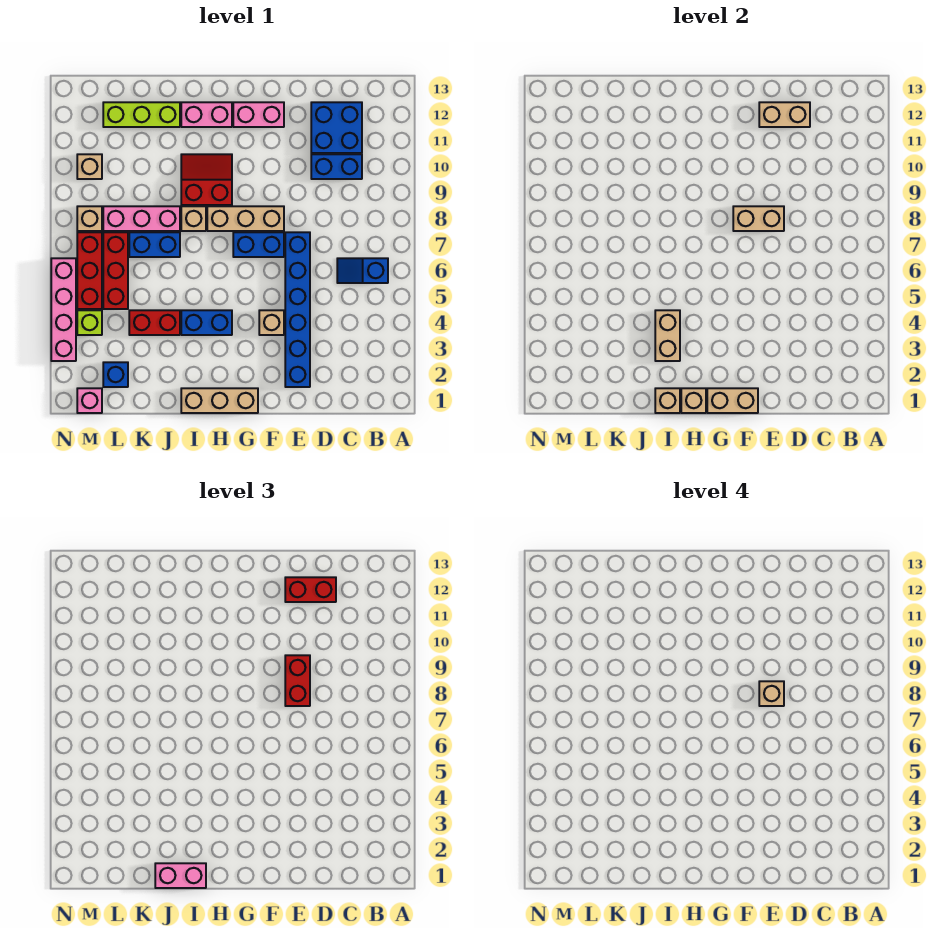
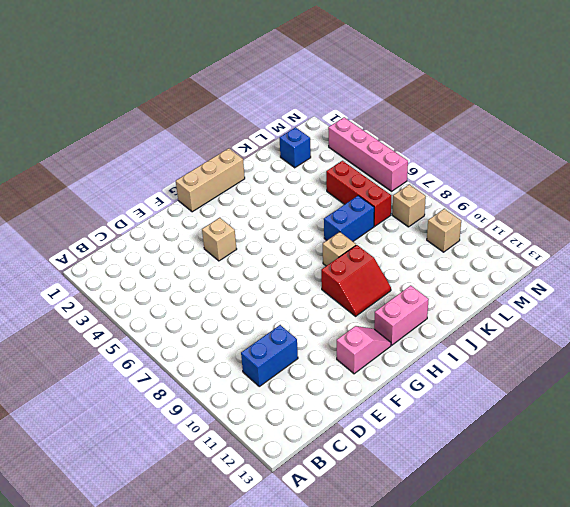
pink 1x2 slope [337,326,391,374] -> pink 1x2 brick [233,102,284,127]
none -> blue 1x2 slope [337,258,388,283]
none -> blue 2x2 brick [311,102,362,153]
none -> blue 1x6 brick [285,232,310,387]
none -> blue 1x2 brick [233,232,284,257]

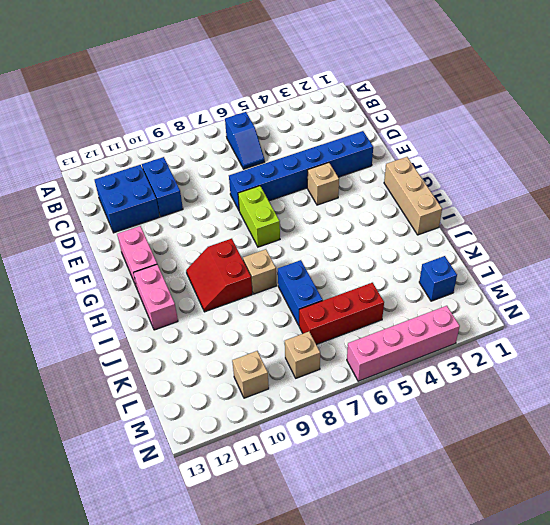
lime 1x2 brick [238,186,280,247] -> blue 1x2 brick [233,232,284,257]
none -> tan 1x3 brick [207,206,284,231]
none -> blue 1x2 brick [181,310,232,335]
none -> red 1x2 brick [129,310,180,335]
none -> pink 1x3 brick [103,206,180,231]

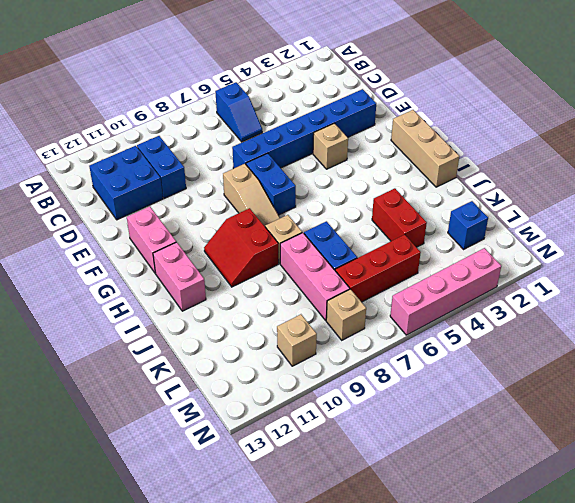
tan 1x3 slope [223,164,280,226] -> tan 1x3 brick [207,206,284,231]
none -> blue 1x2 brick [181,310,232,335]
none -> lime 1x3 brick [103,102,180,127]
none -> pink 1x1 brick [77,388,102,413]
none -> lime 1x1 brick [77,310,102,335]

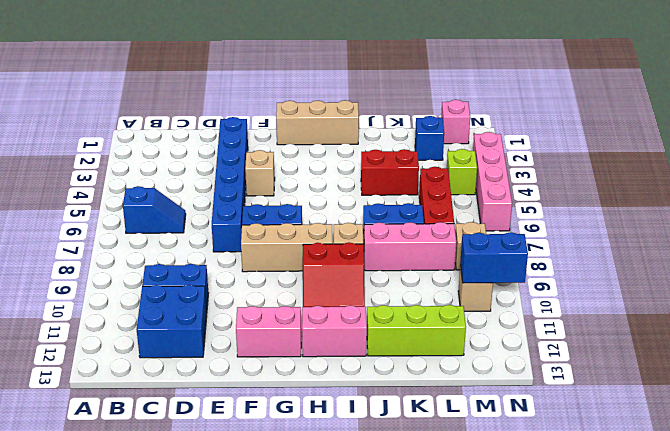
blue 1x2 brick [460,232,528,283] -> blue 1x2 brick moved to [181,310,232,335]
none -> red 1x3 brick [77,232,102,309]
none -> tan 1x2 brick [759,102,810,127]
none -> tan 1x2 brick [733,206,784,231]
none -> tan 1x2 brick [707,388,758,413]

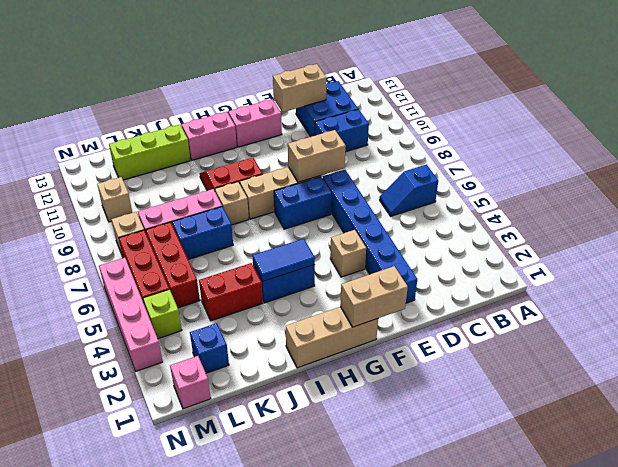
blue 1x2 tile [252,239,315,281] -> tan 1x2 brick [655,310,680,361]
none -> tan 1x1 brick [681,388,706,413]
none -> tan 1x1 brick [655,388,680,413]
none -> red 1x2 brick [285,577,336,602]
none -> red 1x2 brick [285,655,310,706]

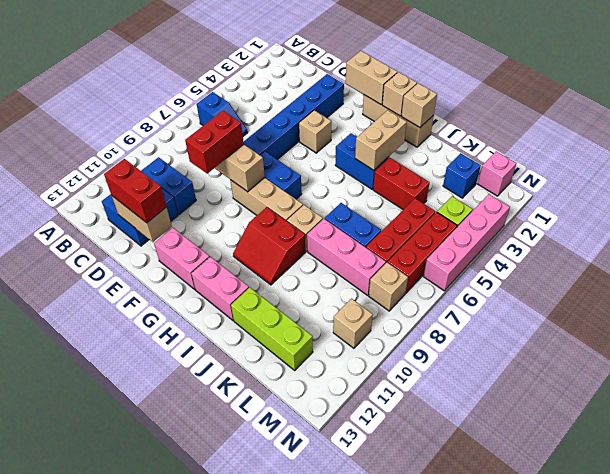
none -> pink 1x2 brick [155,863,206,888]
none -> tan 1x1 brick [759,681,784,706]

